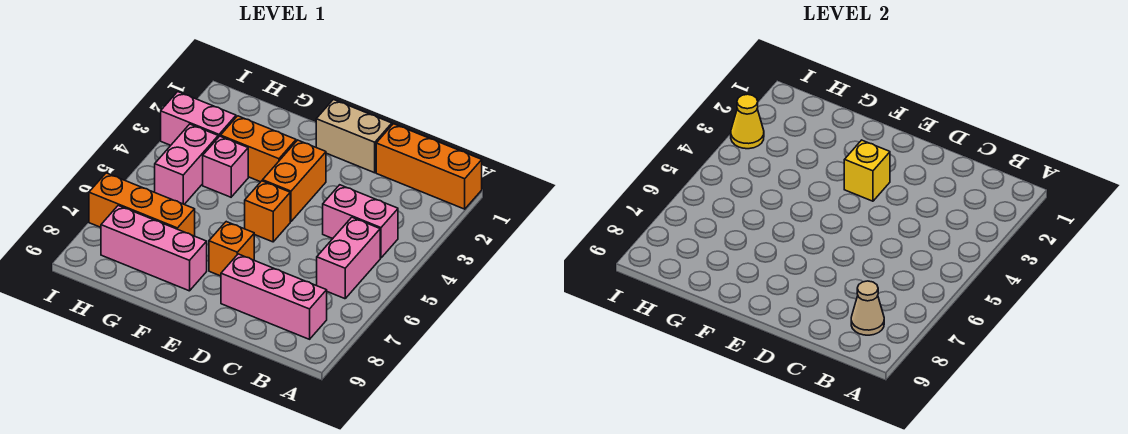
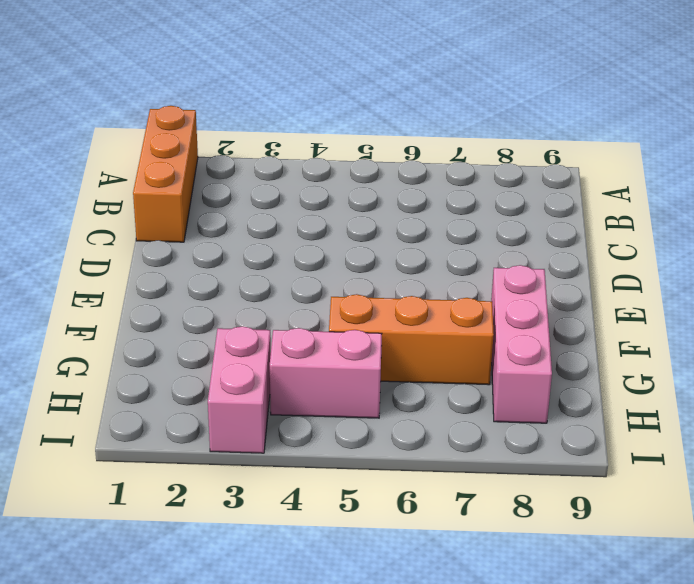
orange 1x3 brick [329,294,494,385] -> orange 1x3 brick turned to [89,173,195,236]
none -> pink 1x2 brick [323,185,398,258]
none -> pink 1x2 brick [317,217,380,299]
none -> pink 1x3 brick [221,254,327,339]

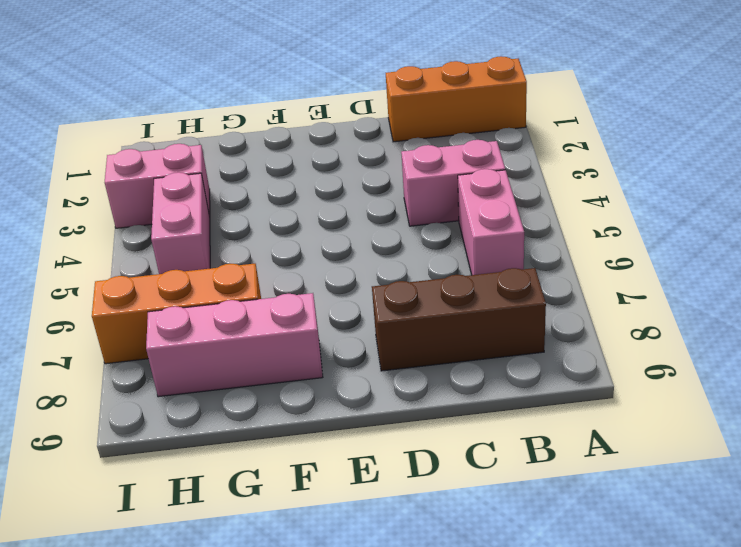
brown 1x3 brick [372,268,546,371] -> pink 1x3 brick [221,254,327,339]
none -> tan 1x2 brick [316,100,392,173]
none -> orange 1x2 brick [263,140,326,222]
none -> orange 1x1 brick [245,181,290,242]

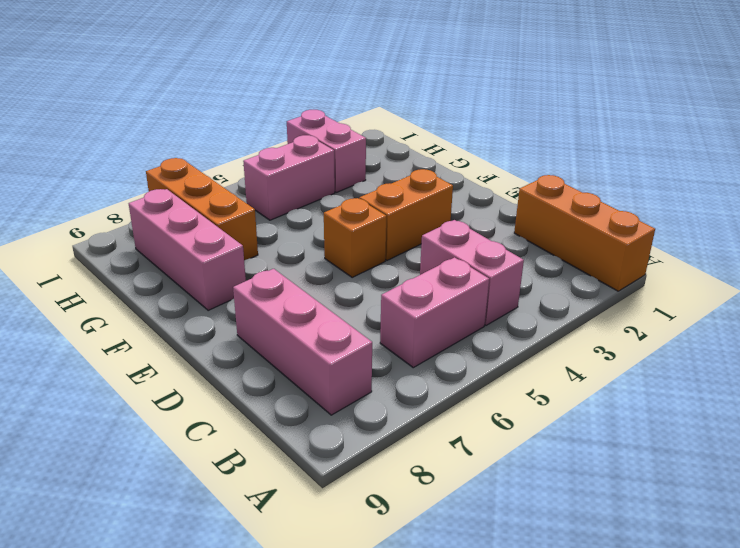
none -> tan 1x2 brick [316,100,392,173]
none -> orange 1x1 brick [209,222,254,276]
none -> orange 1x2 brick [221,116,296,182]

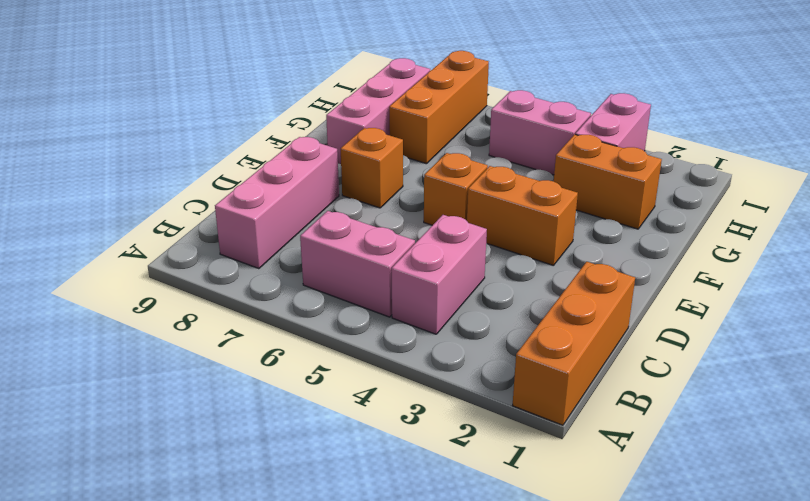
orange 1x2 brick [554,134,662,229] -> orange 1x2 brick turned to [221,116,296,182]
none -> tan 1x2 brick [316,100,392,173]
none -> pink 1x1 brick [203,136,248,197]
none -> tan 1x1 cone [851,281,884,335]

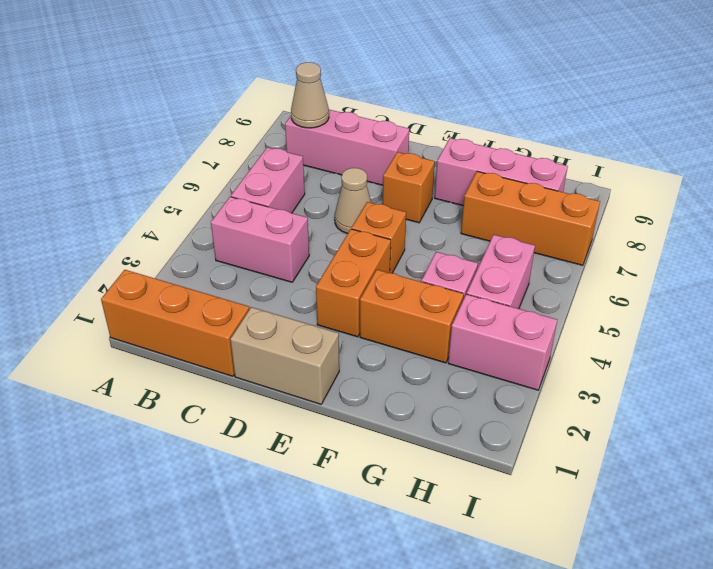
tan 1x1 cone [335,168,371,234] -> none
none -> yellow 1x1 brick [844,140,890,201]
none -> yellow 1x1 cone [731,94,764,149]

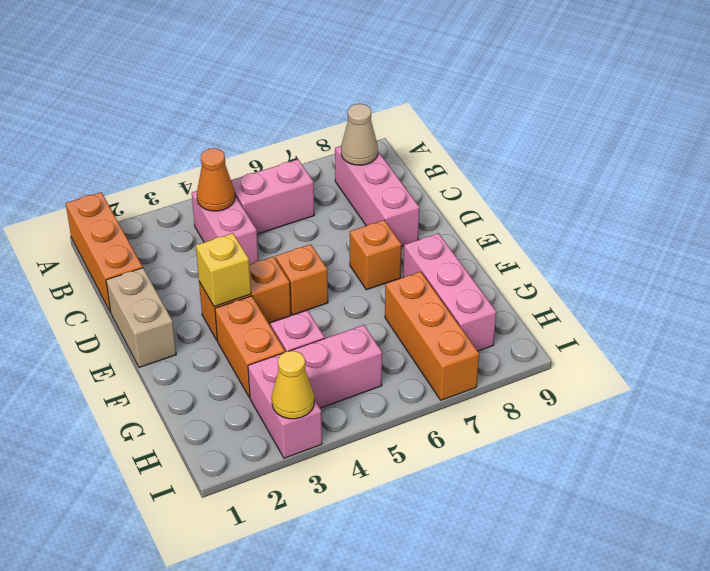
orange 1x1 cone [197,148,235,211] -> none

